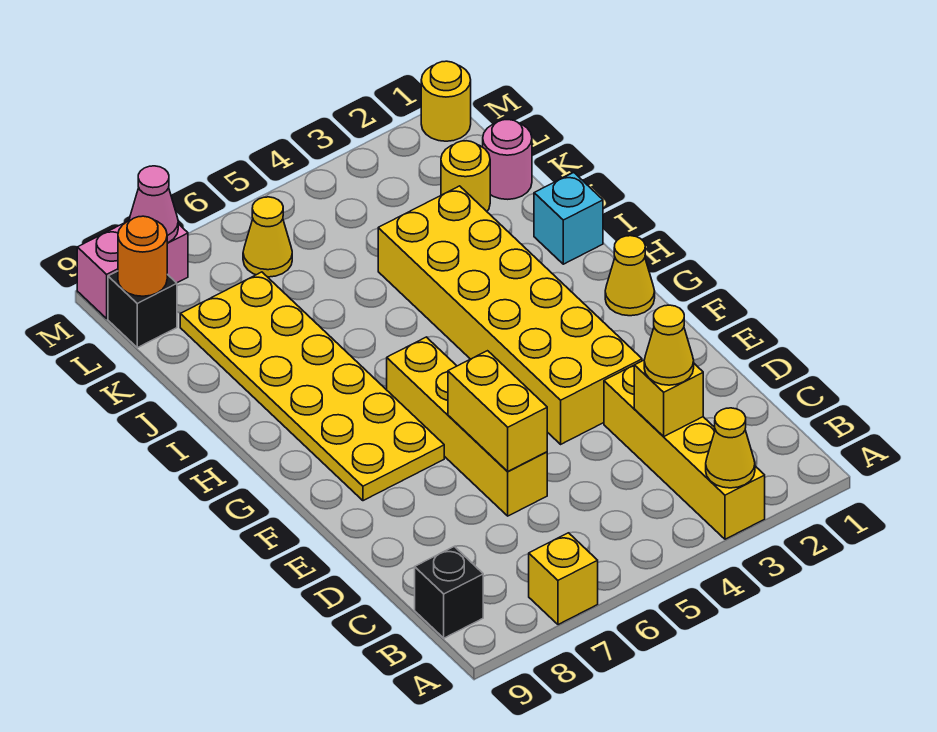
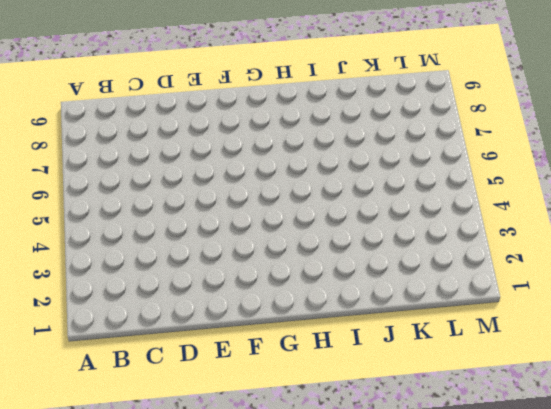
none -> yellow 1x4 brick [604,365,765,539]
none -> yellow 1x1 brick [529,533,598,625]
none -> black 1x1 brick [415,546,483,638]

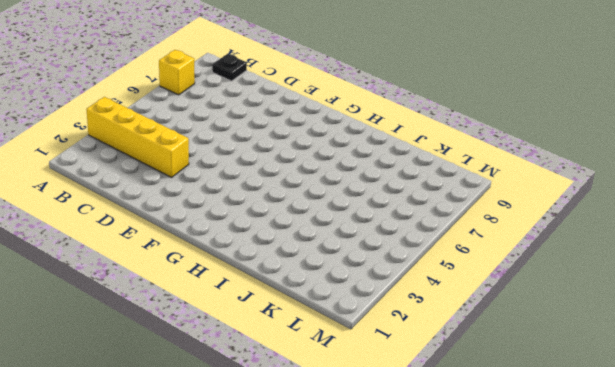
black 1x1 plate [212,54,247,81] -> black 1x1 brick [415,546,483,638]
none -> yellow 1x4 brick [387,337,547,516]
none -> yellow 2x6 brick [378,186,642,444]
none -> yellow 2x6 plate [180,272,444,501]

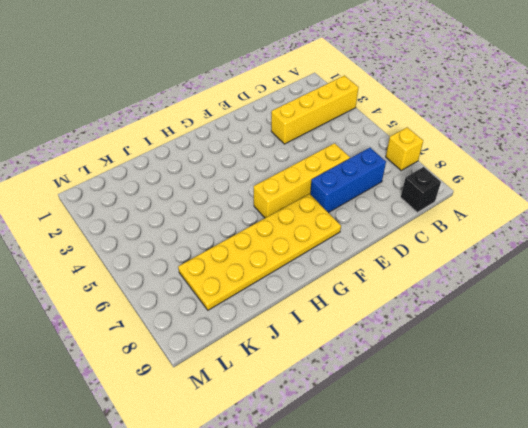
blue 1x3 brick [310,148,386,213] -> none
none -> yellow 2x6 brick [378,186,642,444]
none -> yellow 1x1 cone [605,236,655,316]
none -> cyan 1x1 brick [534,172,603,264]

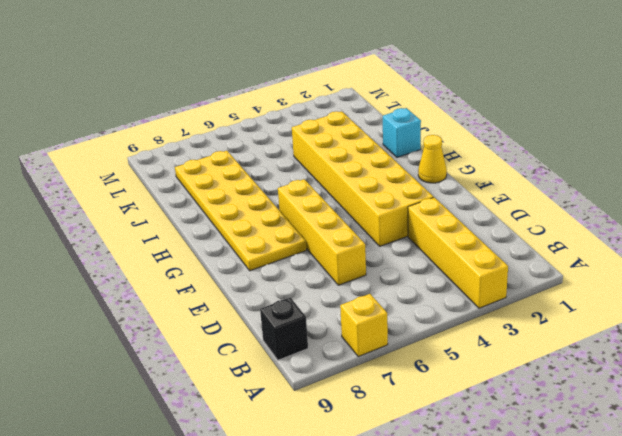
none -> pink 1x1 round brick [483,120,532,199]
none -> yellow 1x1 round brick [441,141,490,211]
none -> yellow 1x1 cone [243,197,292,277]

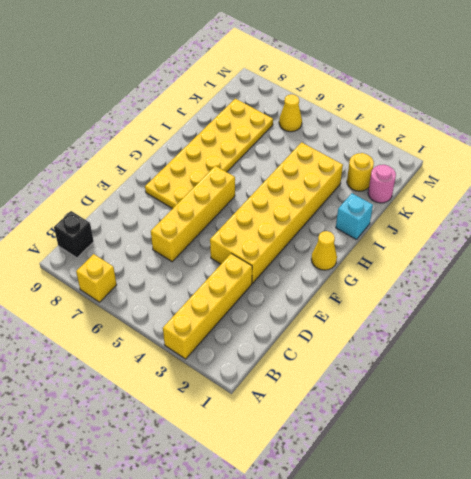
none -> black 1x1 brick [108,271,177,348]
none -> yellow 1x1 round brick [421,61,471,141]
none -> pink 1x2 brick [77,222,188,318]

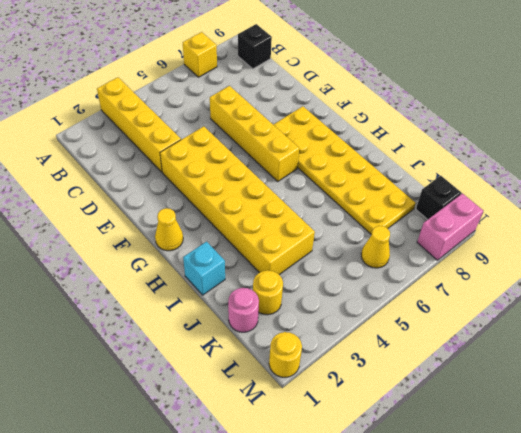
none -> yellow 1x1 cone [706,408,755,488]
none -> yellow 1x1 brick [634,360,703,437]
none -> yellow 1x2 brick [448,351,547,471]

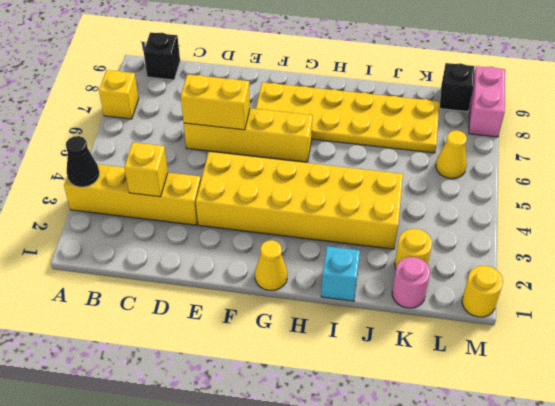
black 1x1 cone [66,136,99,187] -> yellow 1x1 cone [706,408,755,488]
none -> orange 1x1 round brick [118,216,167,296]
none -> pink 1x1 cone [129,166,178,243]
none -> yellow 1x1 cone [644,305,694,385]

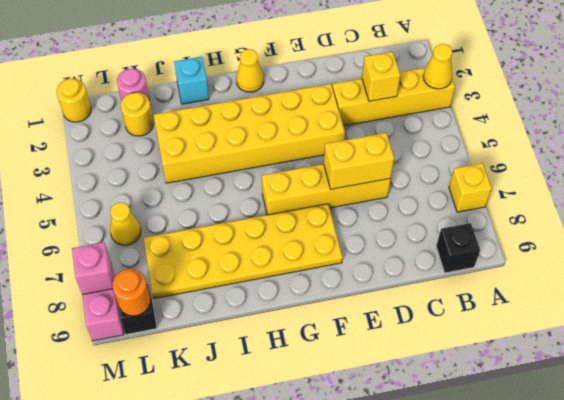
pink 1x1 brick [72,242,113,295] -> pink 1x1 cone [129,166,178,243]
none -> yellow 1x1 cone [644,305,694,385]

